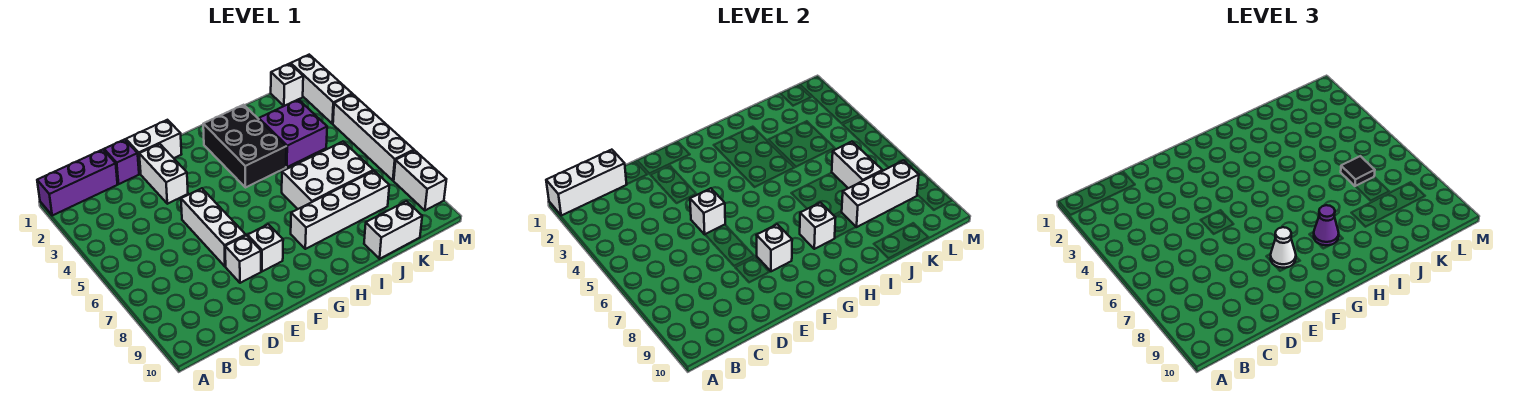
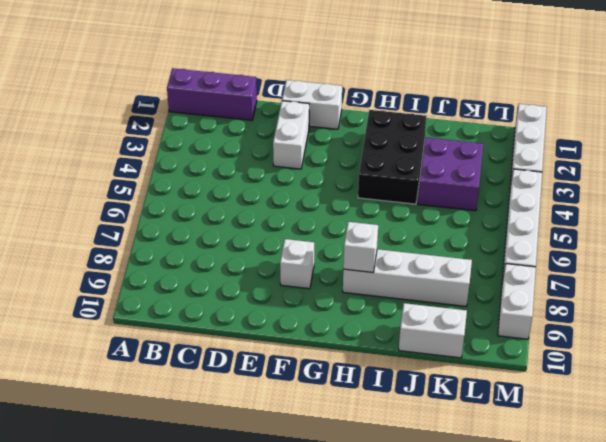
none -> purple 1x1 brick [104,139,139,184]
none -> white 1x3 brick [181,188,246,266]
none -> white 1x1 brick [225,235,261,283]

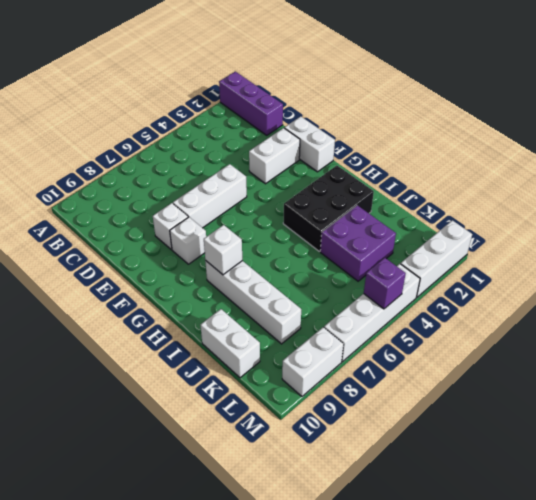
purple 1x1 brick [364,258,406,309] -> purple 1x1 brick moved to [104,139,139,184]
none -> white 2x3 brick [282,142,373,209]
none -> white 1x1 brick [271,64,303,106]
none -> white 1x3 brick [546,150,627,216]

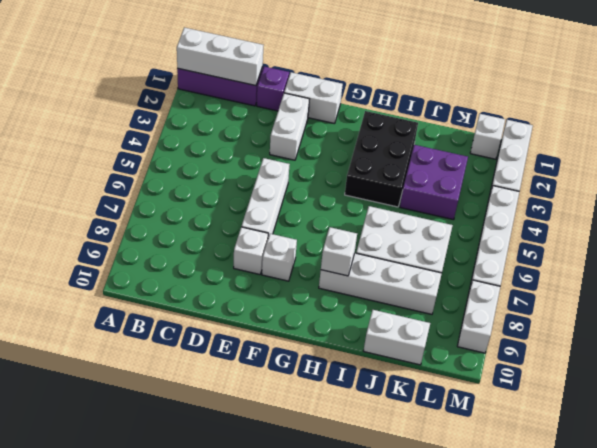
none -> white 1x1 brick [690,188,725,234]
none -> white 1x1 brick [757,224,792,271]
none -> white 1x3 brick [842,160,919,227]

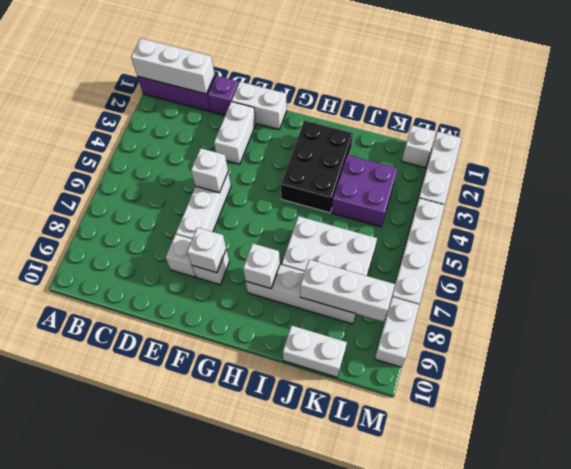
none -> white 1x2 brick [832,142,882,188]
none -> white 1x1 cone [1271,227,1296,268]
none -> purple 1x1 cone [1314,205,1339,245]

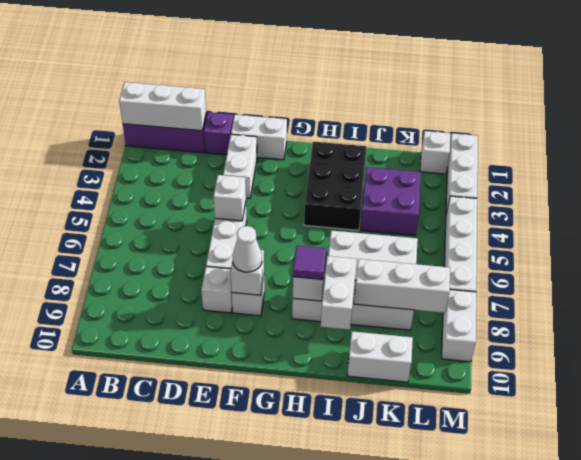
purple 1x1 tile [293,246,326,280] -> purple 1x1 cone [1314,205,1339,245]
white 1x2 brick [320,256,357,330] -> white 1x2 brick moved to [832,142,882,188]
none -> black 1x1 tile [1341,156,1375,186]

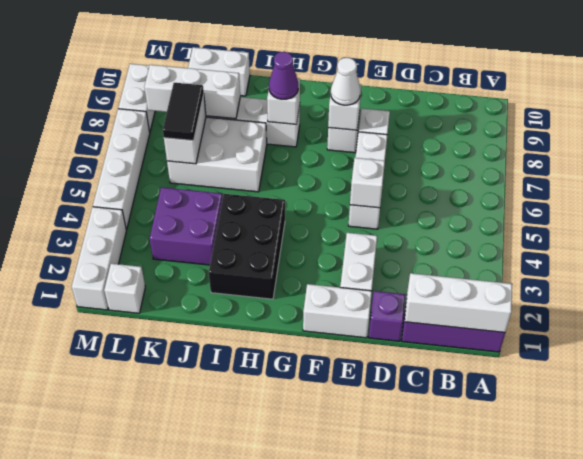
black 1x2 tile [163,83,204,141] -> black 1x1 tile [1341,156,1375,186]

